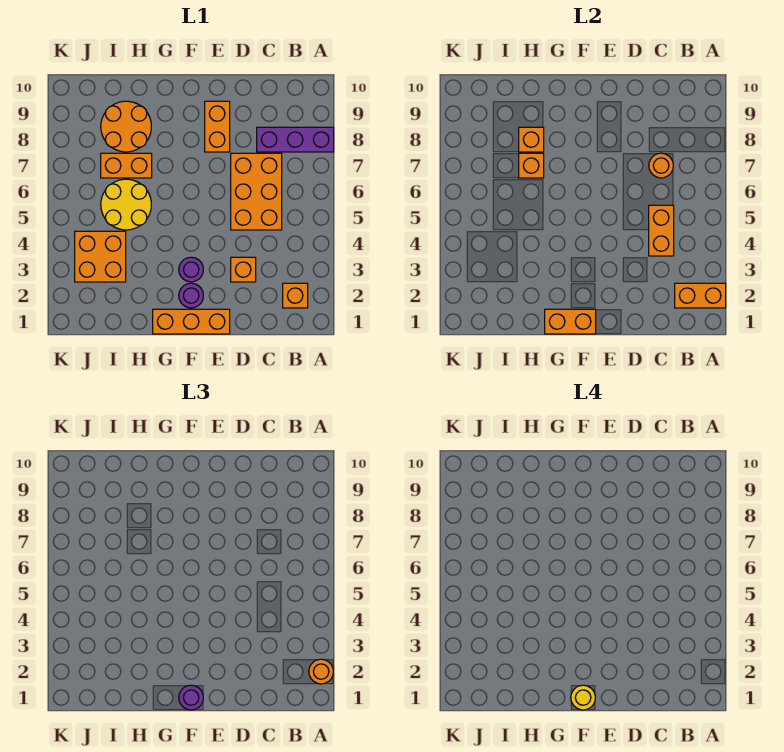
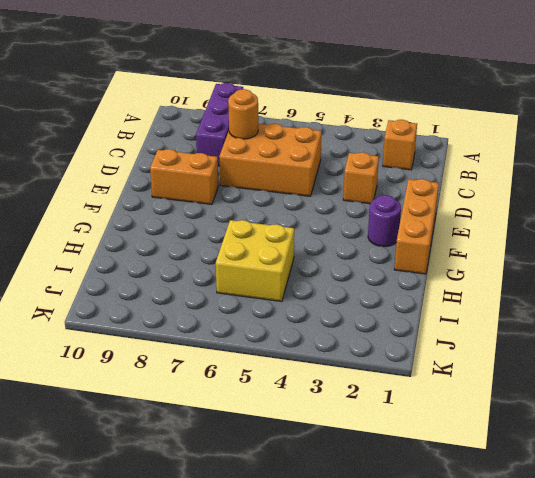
yellow 2x2 brick [216,220,294,301] -> yellow 2x2 round brick [101,179,151,230]
none -> purple 1x1 round brick [179,257,203,282]
none -> orange 1x2 brick [101,153,152,178]
none -> orange 2x2 round brick [101,101,151,152]

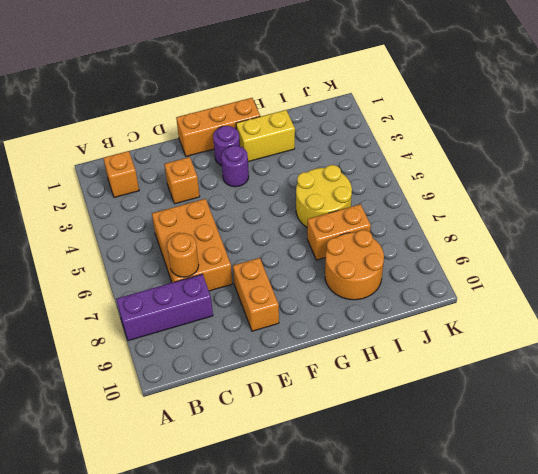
yellow 1x2 brick [236,110,295,162] -> none
none -> orange 2x2 brick [75,231,126,282]
none -> orange 1x2 brick [675,283,726,308]
none -> orange 1x2 brick [649,205,674,256]

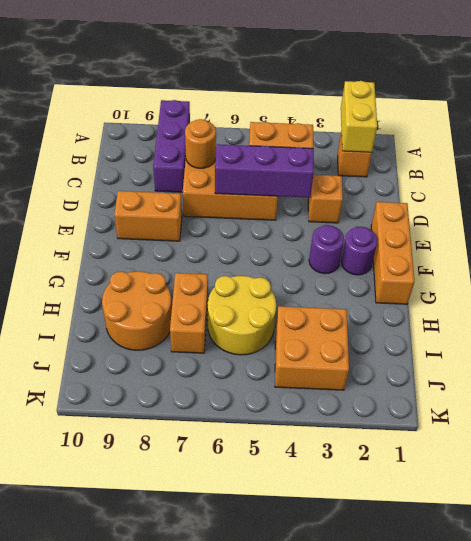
yellow 1x2 brick [341,81,377,152] -> orange 1x2 brick [675,283,726,308]
purple 1x3 brick [215,144,314,198] -> none
none -> orange 1x2 brick [545,309,596,334]
none -> orange 1x1 brick [519,153,544,178]
none -> orange 1x1 brick [519,127,544,152]

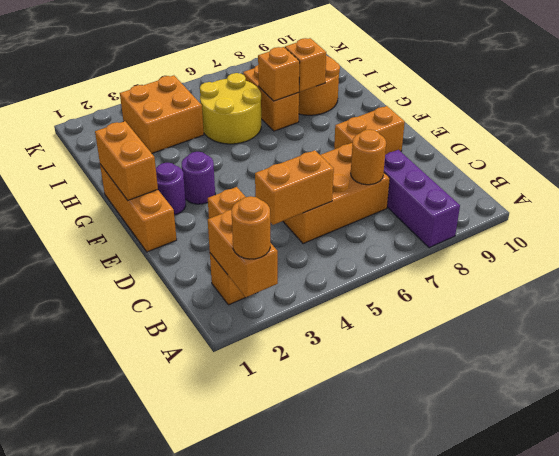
none -> purple 1x1 round brick [179,685,203,710]
none -> yellow 1x1 round brick [571,685,595,710]

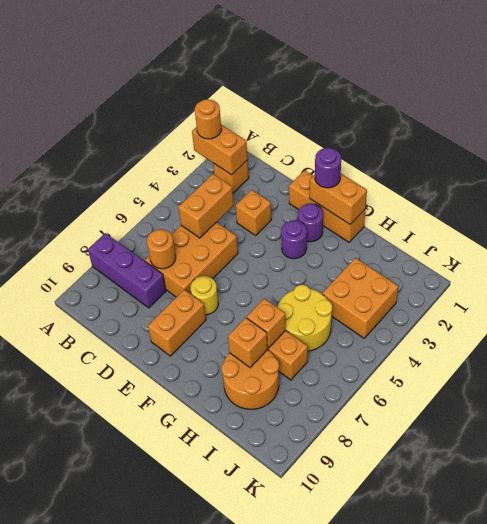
yellow 1x1 round brick [191,276,218,315] -> yellow 1x1 round brick moved to [571,685,595,710]

